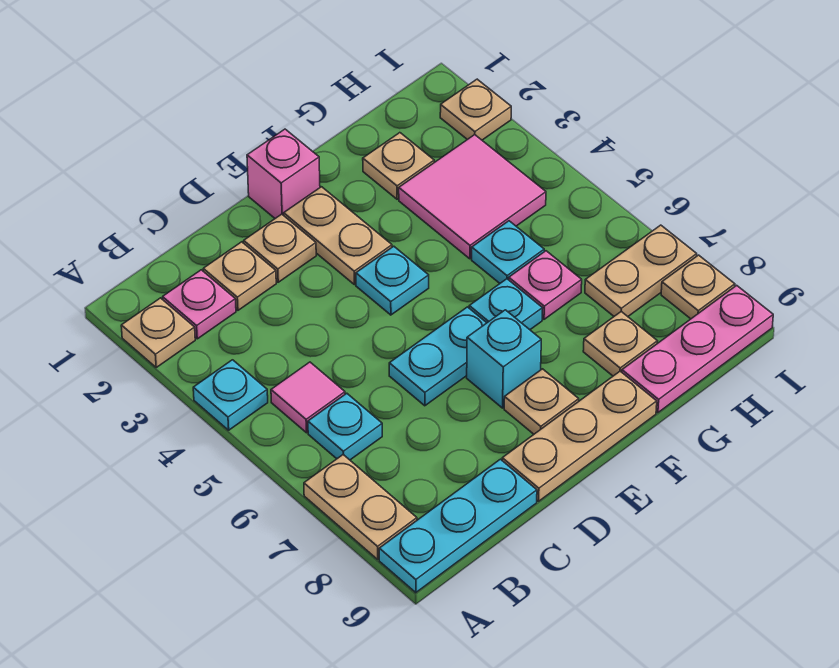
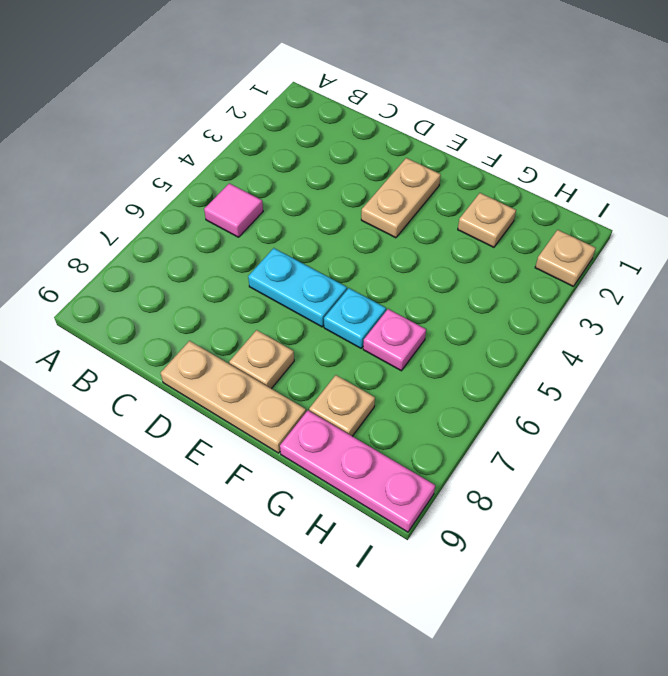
none -> tan 1x1 plate [121,298,195,367]
none -> cyan 1x1 plate [193,360,268,430]
none -> tan 1x2 plate [304,455,417,559]

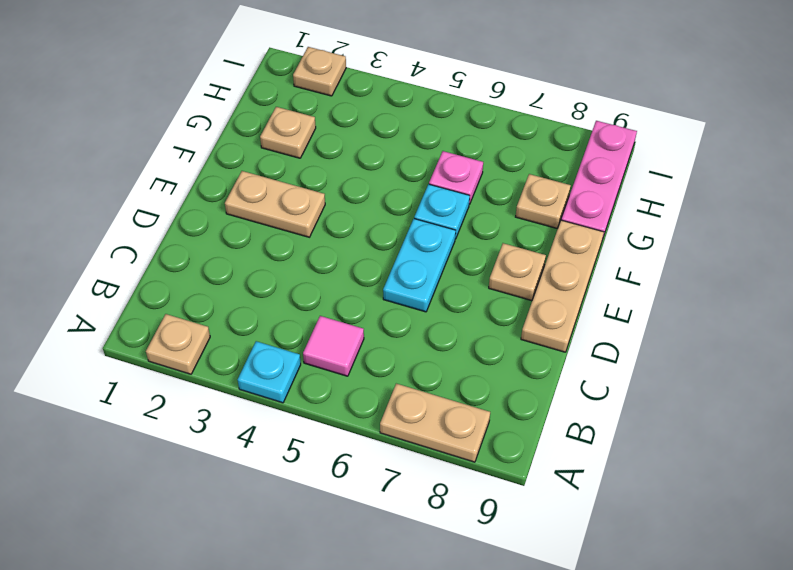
none -> cyan 1x3 plate [379,459,537,593]
none -> pink 1x1 plate [163,270,236,339]
none -> cyan 1x1 plate [308,393,382,460]

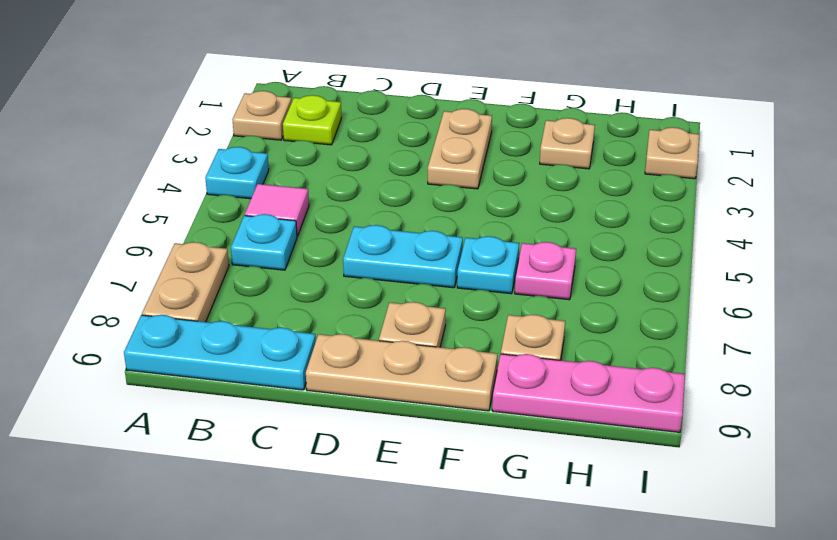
lime 1x1 plate [283,95,341,145] -> pink 1x1 plate [163,270,236,339]
none -> tan 1x1 plate [203,242,276,310]
none -> tan 1x1 plate [244,214,316,282]
none -> pink 1x1 brick [247,129,320,218]

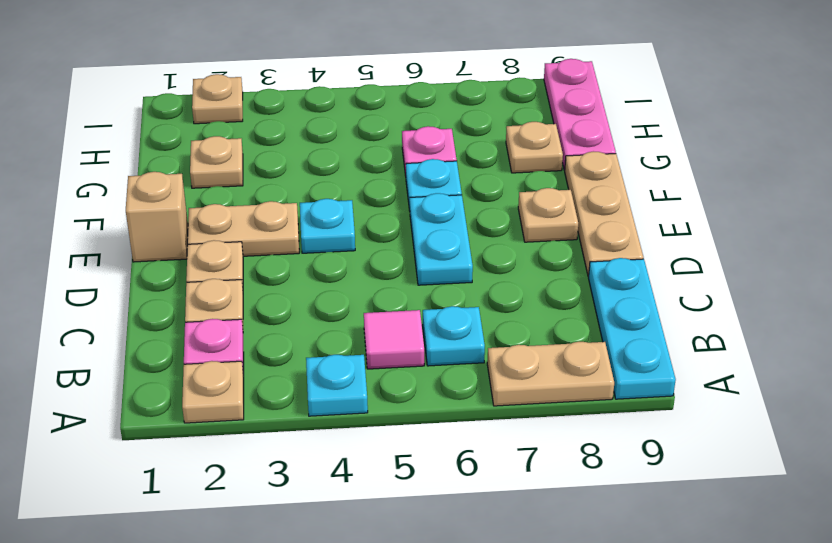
tan 1x1 brick [126,172,188,262] -> pink 1x1 brick [247,129,320,218]
none -> cyan 1x1 brick [467,310,541,408]
none -> pink 2x2 tile [399,135,546,259]
none -> cyan 1x1 plate [472,221,544,283]

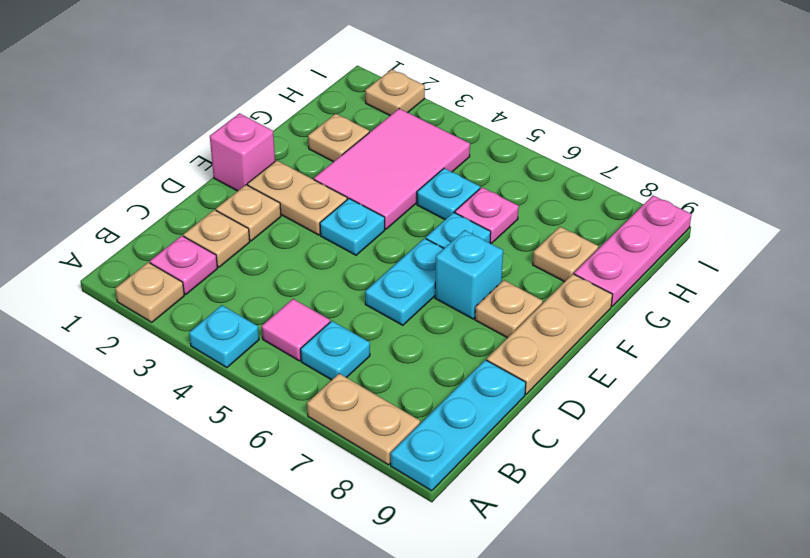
pink 2x3 tile [314,109,470,229] -> pink 2x2 tile [399,135,546,259]
none -> tan 1x2 plate [585,225,697,316]
none -> tan 1x1 plate [661,255,735,319]

